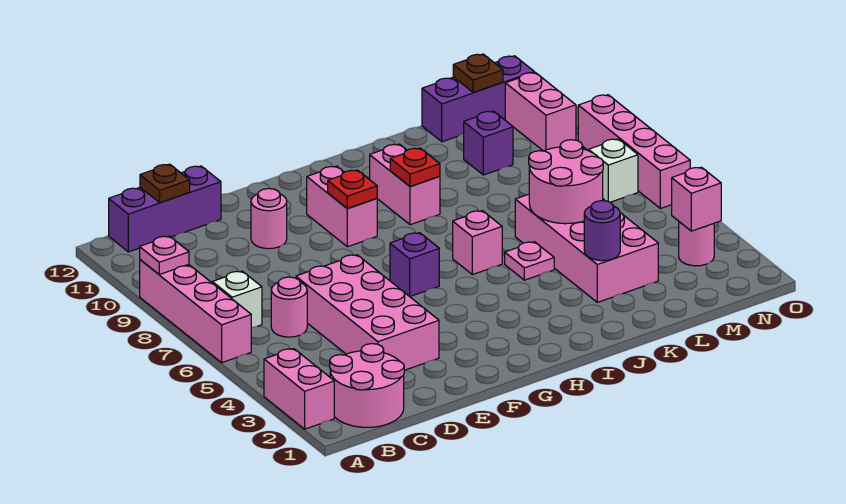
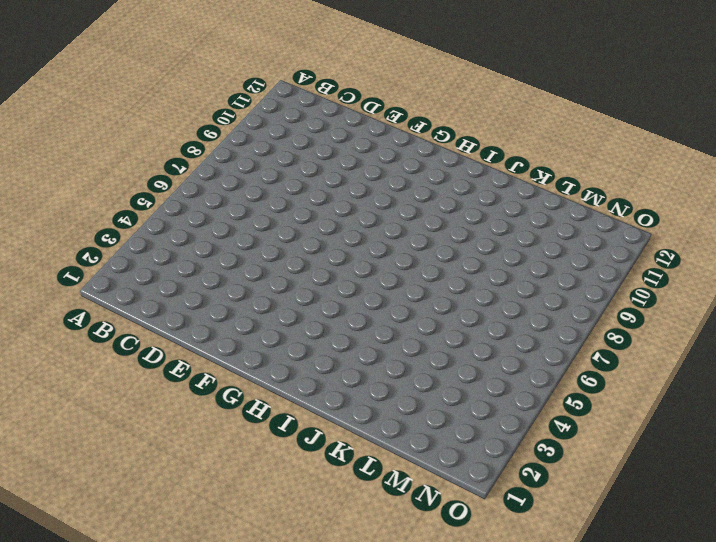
none -> pink 1x2 brick [264,349,334,429]
none -> pink 1x4 brick [140,260,251,363]
none -> pink 2x2 round brick [330,344,404,427]

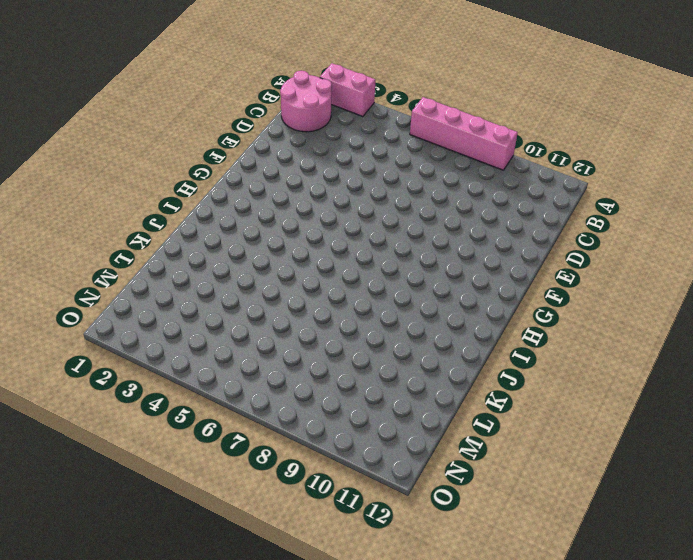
none -> white 1x1 brick [212,271,262,327]
none -> purple 1x3 brick [109,166,221,252]
none -> pink 1x1 round brick [271,277,307,337]

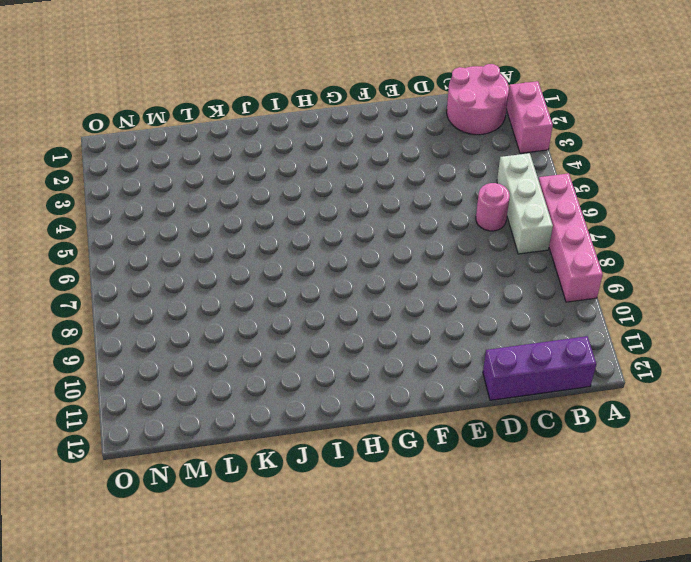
white 1x3 brick [497,153,553,254] -> white 1x1 brick [212,271,262,327]
none -> pink 2x4 brick [296,255,439,370]
none -> pink 1x1 round brick [251,189,287,249]
none -> purple 1x1 brick [390,233,439,297]

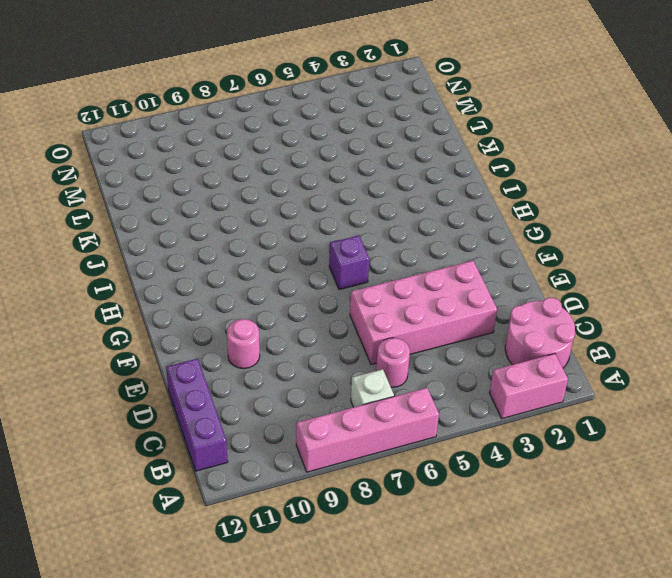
none -> pink 1x2 brick [307,166,377,247]
none -> pink 1x1 brick [453,211,502,275]
none -> pink 1x2 brick [370,144,440,225]

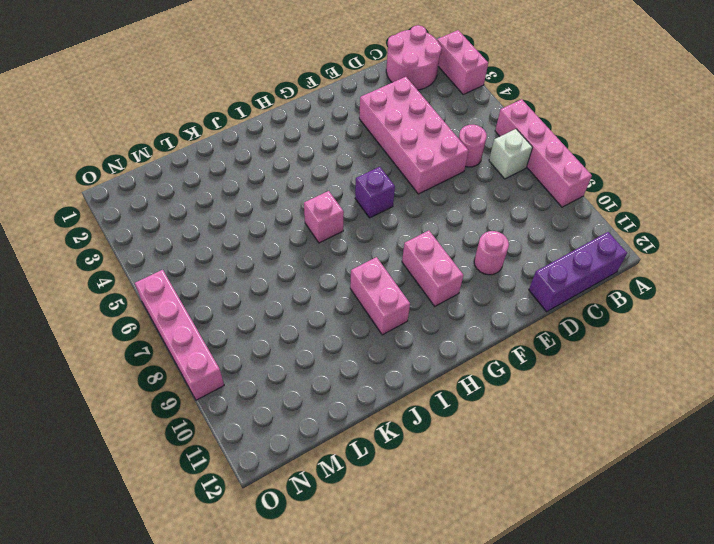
none -> pink 1x1 plate [505,242,554,280]
none -> pink 2x4 brick [515,194,658,302]
none -> purple 1x1 brick [464,111,513,175]

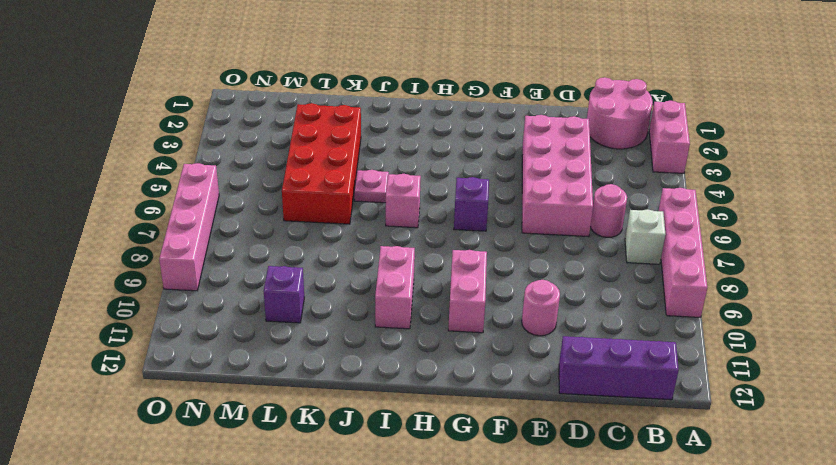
red 2x4 brick [282,103,361,224] -> pink 2x4 brick [515,194,658,302]
none -> purple 1x3 brick [422,56,534,142]
none -> pink 1x1 round brick [679,222,714,266]
none -> white 1x1 brick [589,139,638,202]

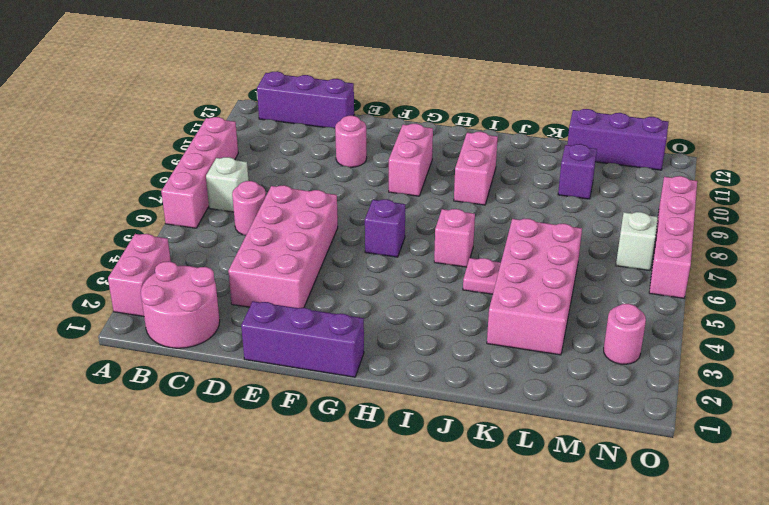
purple 1x3 brick [241,301,364,377] -> none
none -> pink 1x2 brick [505,72,576,151]
none -> pink 1x1 plate [140,236,189,275]
none -> brown 1x1 plate [140,164,190,203]

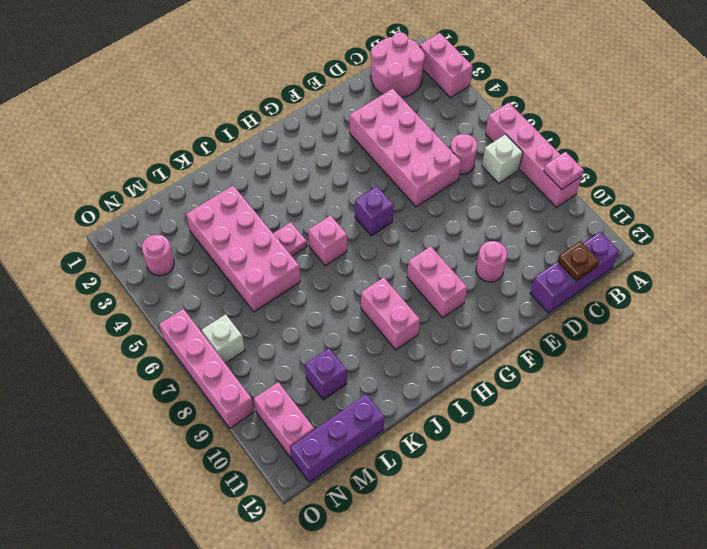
none -> red 1x1 plate [328,170,377,208]
none -> red 1x1 plate [390,148,440,187]
none -> purple 1x1 round brick [584,201,620,261]

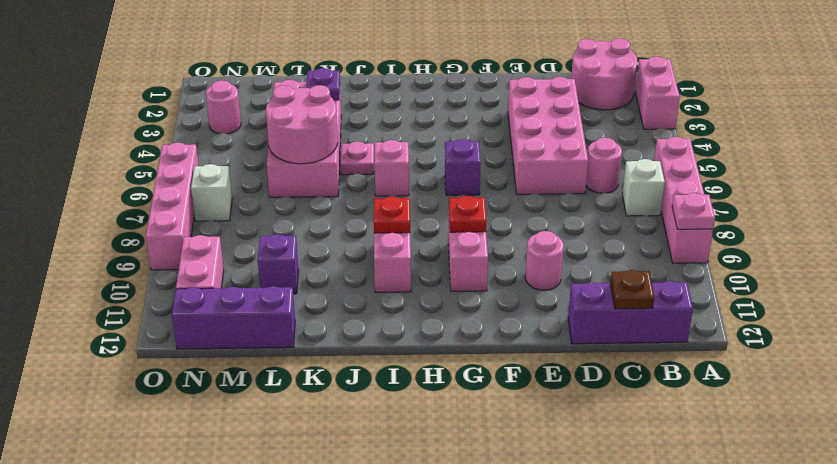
purple 1x1 plate [306,68,340,100] -> purple 1x1 round brick [584,201,620,261]
none -> brown 1x1 plate [453,54,503,93]
none -> pink 1x1 brick [672,167,721,231]

